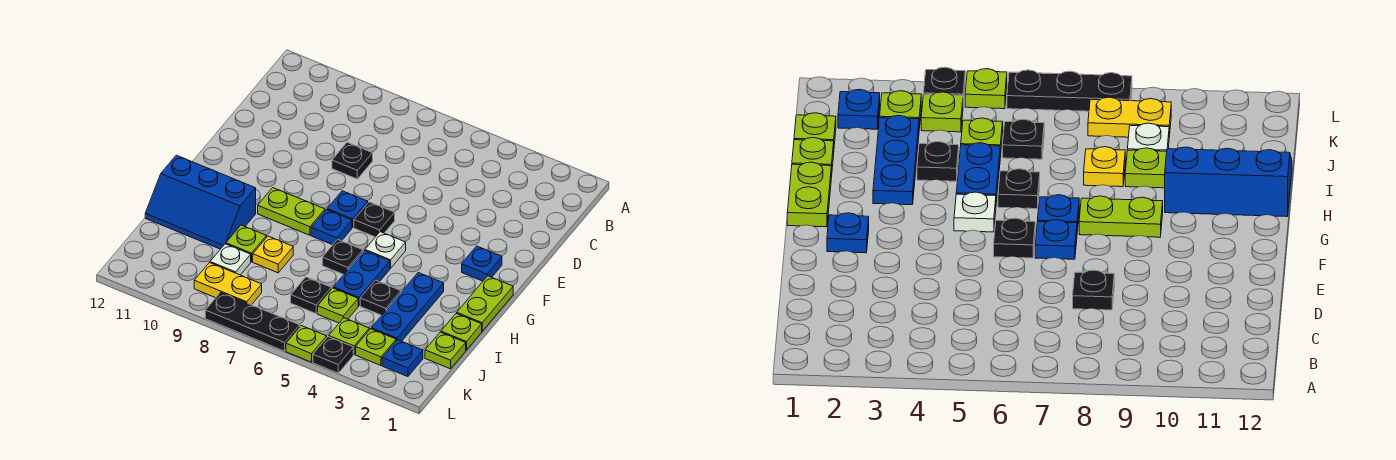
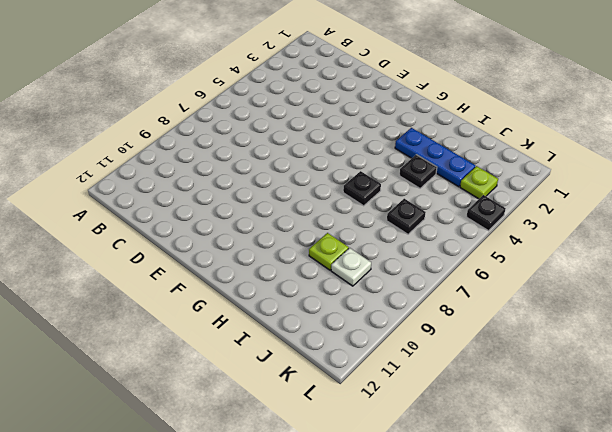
none -> black 1x1 plate [332,142,373,179]
none -> blue 1x1 plate [462,246,502,281]
none -> black 1x1 plate [354,202,395,237]

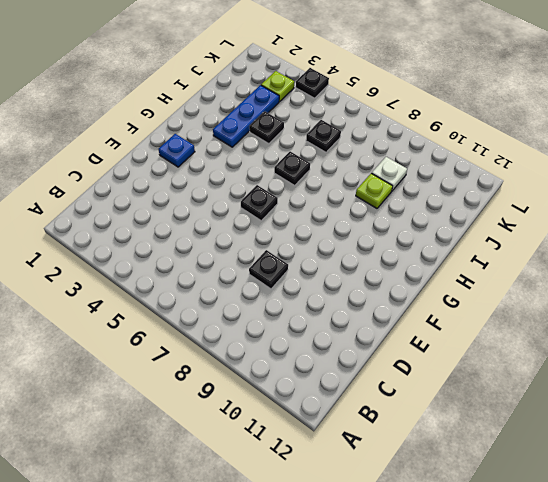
none -> blue 1x1 plate [327,191,368,228]
none -> lime 1x2 plate [457,276,513,331]
none -> white 1x1 plate [365,232,406,268]

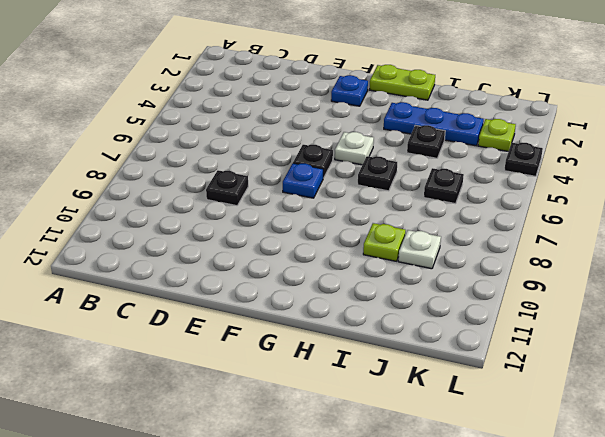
none -> blue 1x1 plate [311,210,352,245]
none -> lime 1x2 plate [258,188,325,235]
none -> blue 1x2 plate [333,250,390,306]

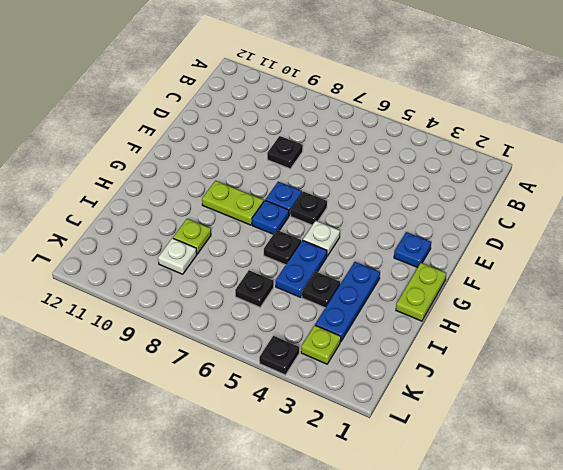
none -> blue 2x3 slope [145,155,256,249]
none -> lime 1x1 plate [441,313,482,350]
none -> yellow 1x1 plate [253,236,293,273]

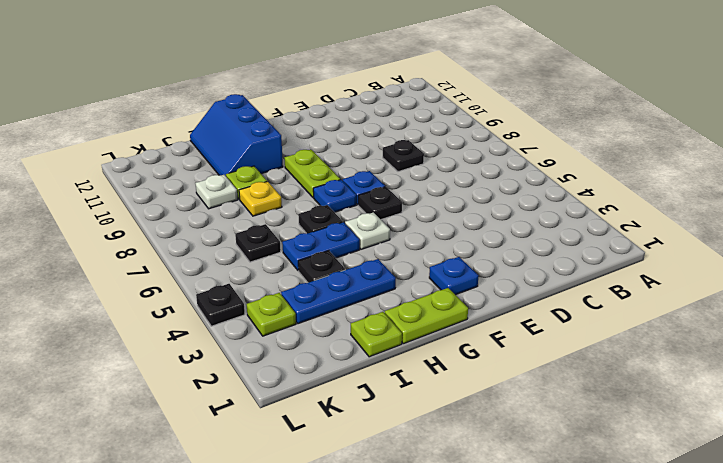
none -> lime 1x1 plate [425,332,466,369]
none -> lime 1x1 plate [318,288,358,323]
none -> blue 1x1 plate [382,340,423,377]

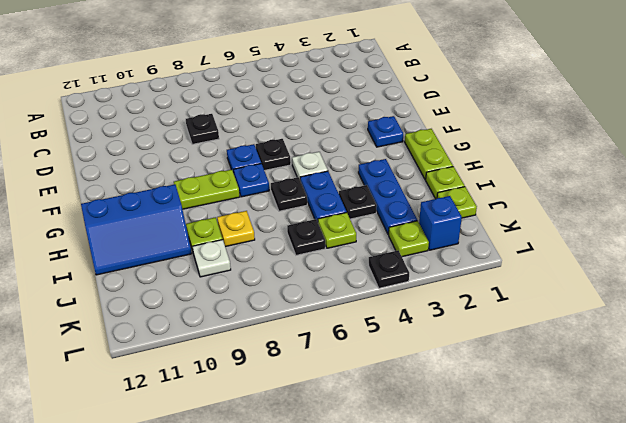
blue 1x1 brick [419,196,462,250] -> blue 1x1 plate [382,340,423,377]
none -> lime 1x1 plate [329,318,369,354]
none -> yellow 1x2 plate [194,263,262,305]
none -> lime 1x1 plate [286,326,327,362]

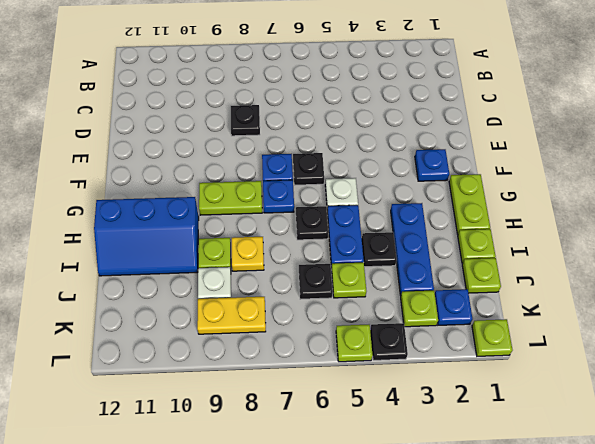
lime 1x1 plate [472,319,512,356] -> lime 1x1 plate moved to [329,318,369,354]
none -> black 1x3 plate [205,292,300,351]

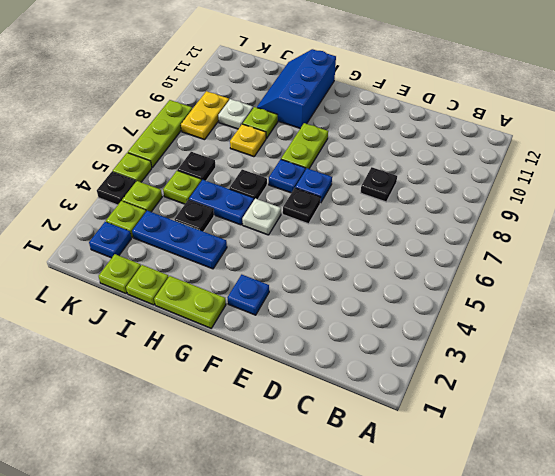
lime 1x3 plate [128,100,192,167] -> black 1x3 plate [205,292,300,351]

